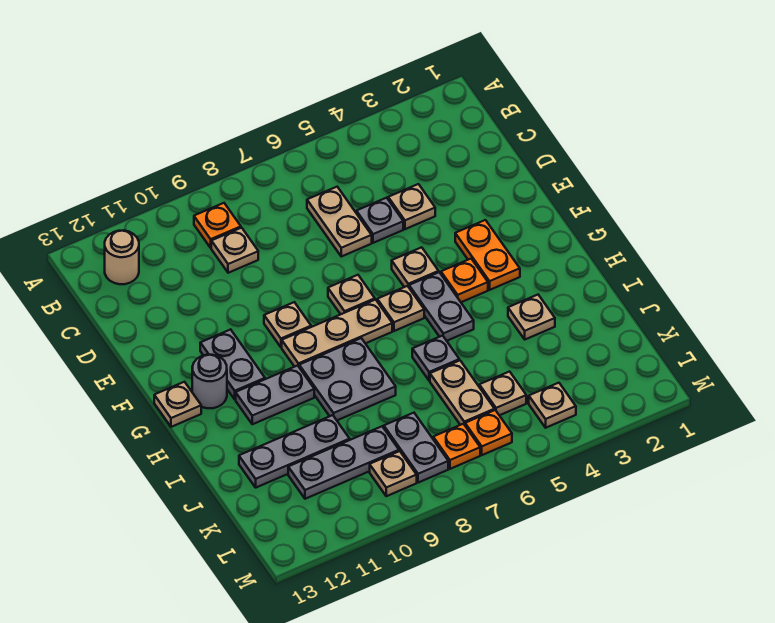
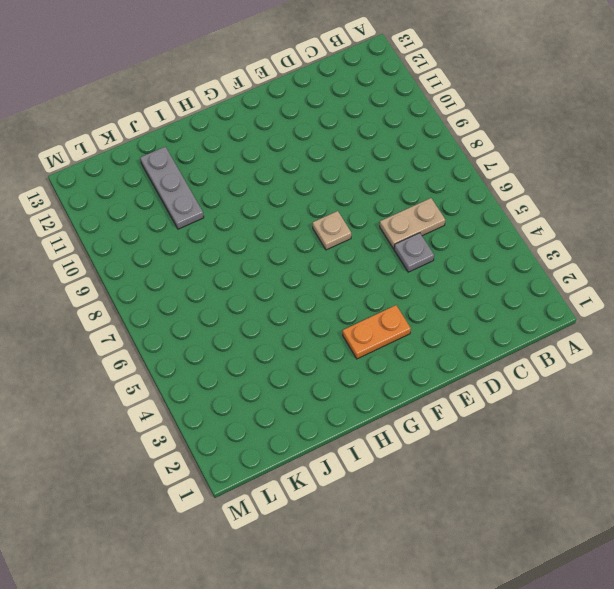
none -> orange 1x1 plate [194,203,241,248]
none -> tan 1x1 round brick [105,230,139,284]
none -> tan 1x1 plate [211,228,258,273]
none -> tan 1x1 plate [388,184,435,229]

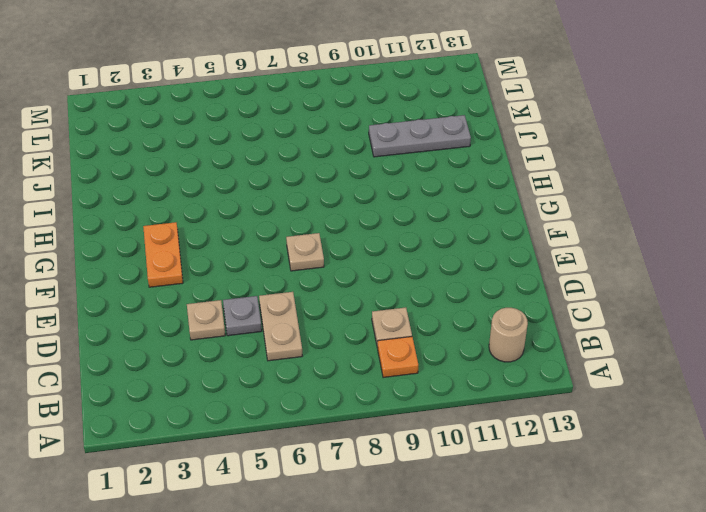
none -> tan 1x1 plate [392,247,439,287]
none -> tan 1x1 plate [264,302,311,347]
none -> grey 1x2 plate [200,329,265,399]
none -> orange 1x1 plate [441,259,488,302]

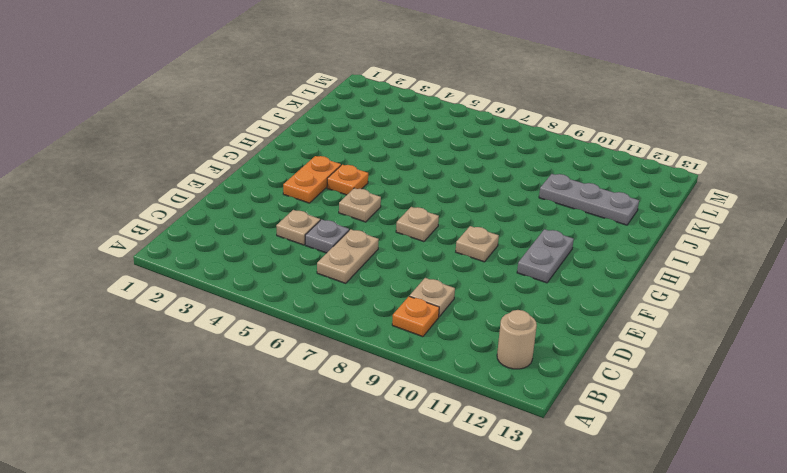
none -> grey 1x2 plate [409,272,474,341]
none -> tan 1x1 plate [377,286,424,331]
none -> tan 1x3 plate [282,300,392,367]
none -> grey 1x1 round brick [192,355,227,408]

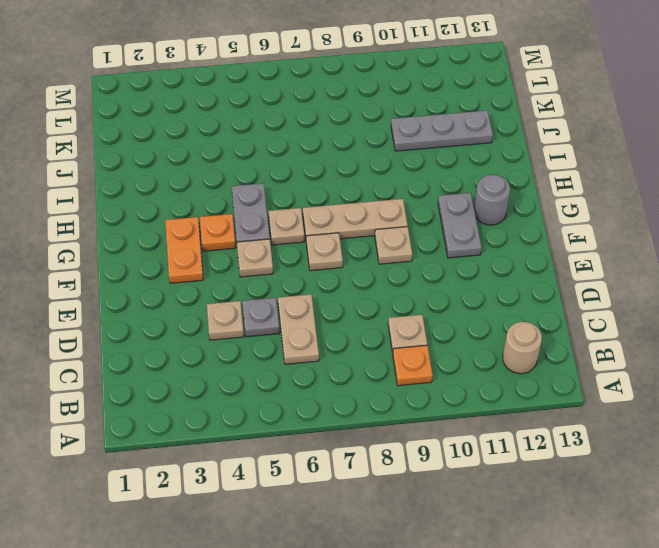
none -> tan 1x1 plate [154,382,201,427]
none -> grey 2x2 plate [299,338,396,420]
none -> grey 1x2 plate [236,365,314,424]
none -> tan 1x1 plate [508,295,555,339]

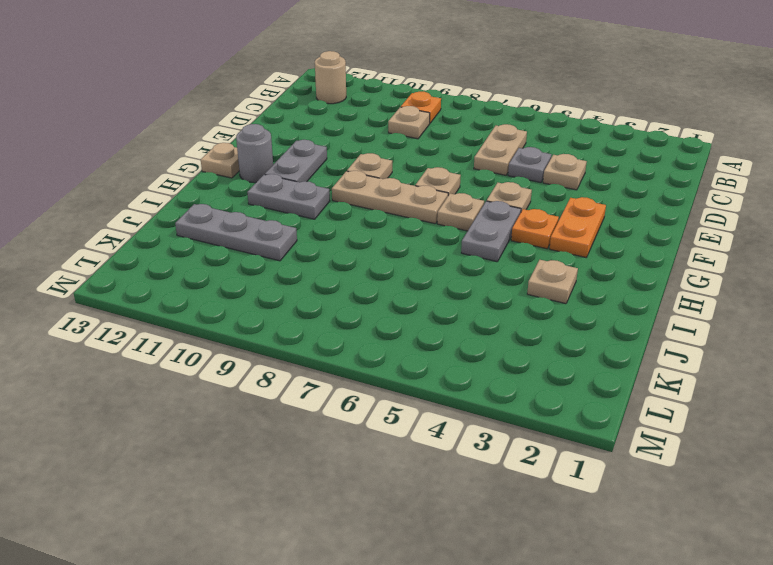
none -> grey 2x2 plate [299,338,396,420]
none -> grey 1x1 plate [412,336,459,381]
none -> tan 1x2 plate [430,360,495,425]
none -> tan 1x1 plate [479,372,526,415]

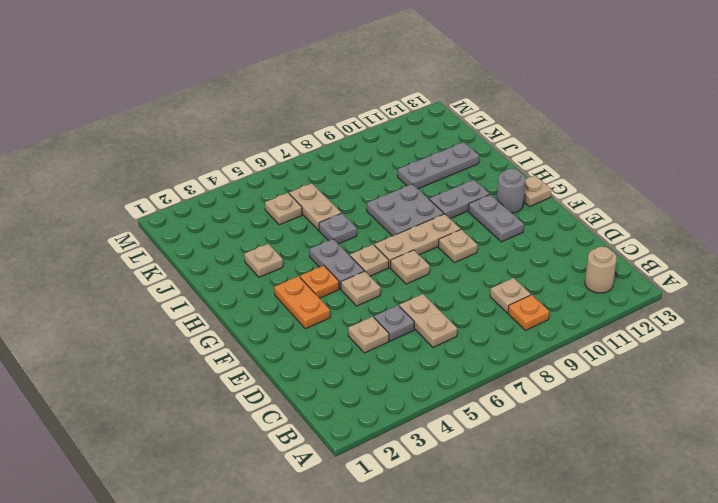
none -> grey 1x2 plate [384,413,448,483]
none -> grey 1x3 plate [288,426,399,499]
none -> tan 1x1 plate [529,383,576,428]
none -> orange 1x1 plate [465,410,512,455]

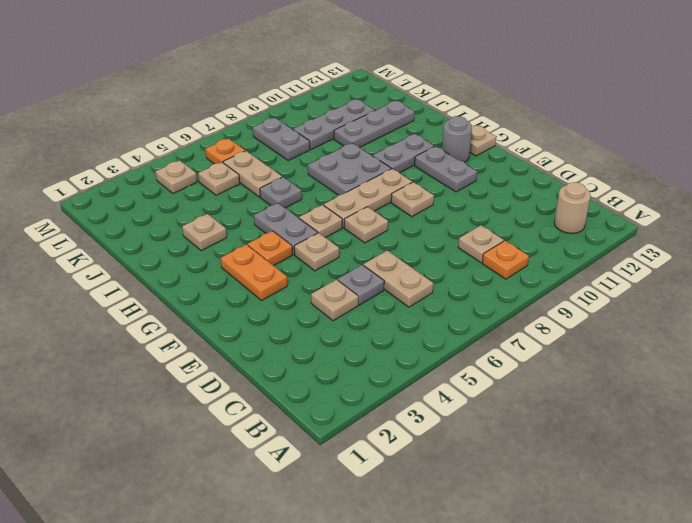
none -> orange 1x1 plate [433,424,480,469]
none -> tan 1x1 plate [370,451,417,496]

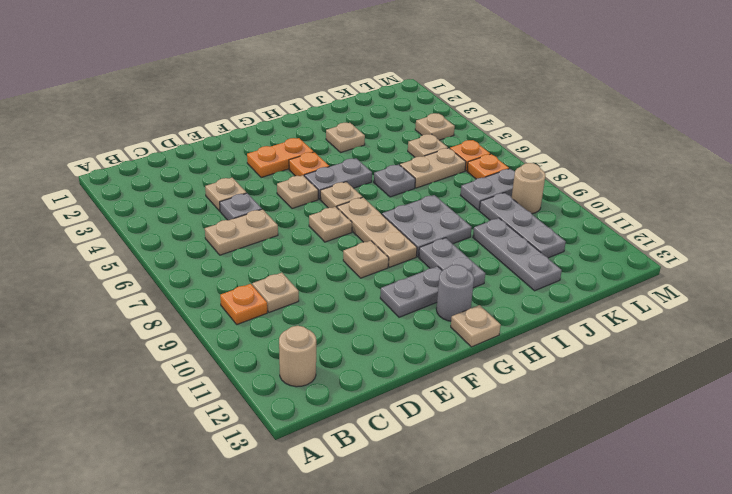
tan 1x1 round brick [512,163,545,214] -> tan 1x1 plate [370,451,417,496]

